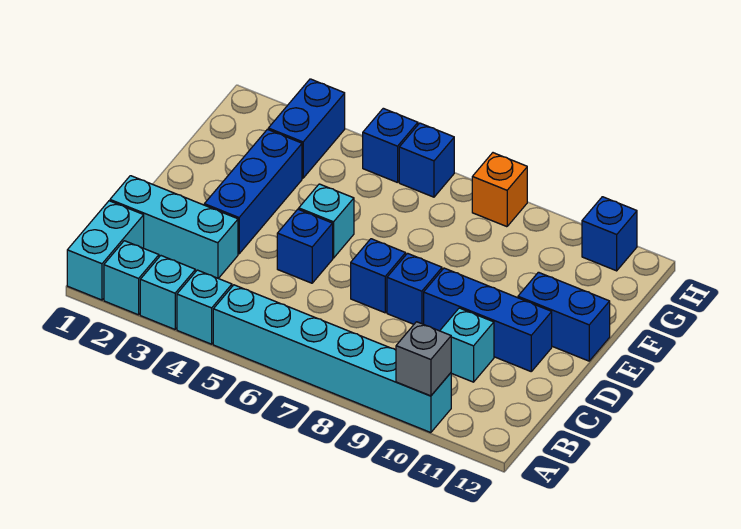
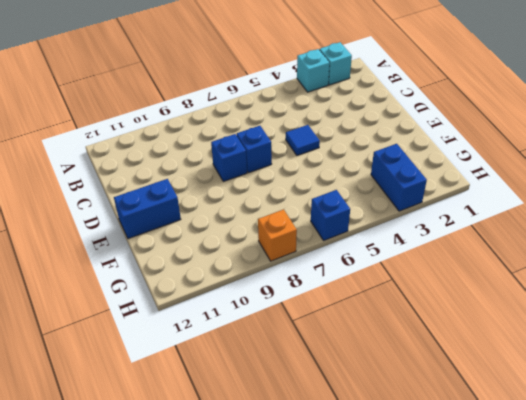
blue 1x1 tile [286,125,320,155] -> blue 1x1 brick [277,209,333,283]
none -> cyan 1x2 brick [67,201,144,300]
none -> cyan 1x1 brick [177,270,232,344]
none -> cyan 1x6 brick [213,285,451,433]

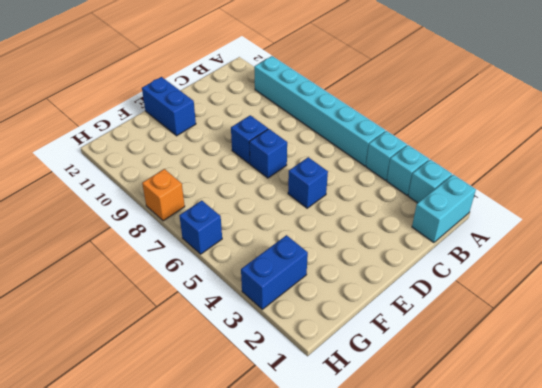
none -> cyan 1x3 brick [110,176,238,278]
none -> cyan 1x1 brick [440,308,494,382]
none -> blue 1x3 brick [204,129,302,254]

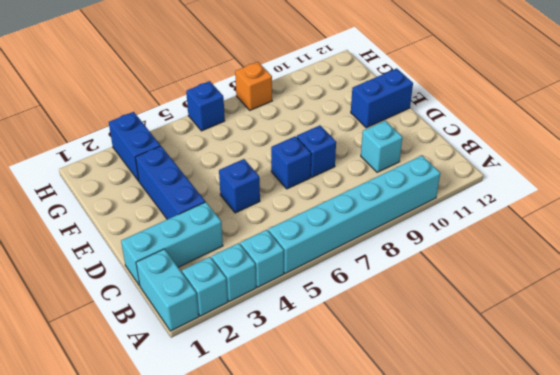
none -> blue 1x3 brick [424,268,552,371]
none -> cyan 1x1 brick [299,184,354,258]
none -> blue 1x1 brick [363,108,418,183]

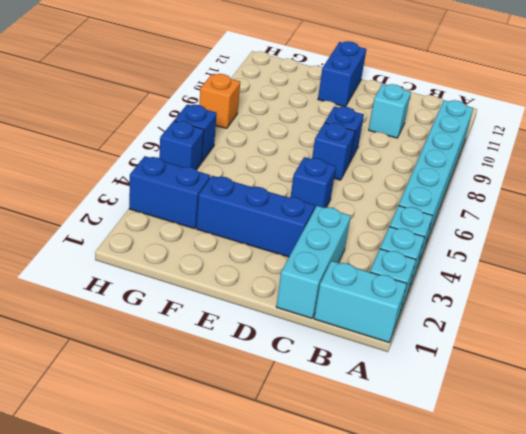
none -> blue 1x3 brick [424,268,552,371]
none -> cyan 1x1 brick [299,184,354,258]
none -> blue 1x1 brick [582,197,637,271]

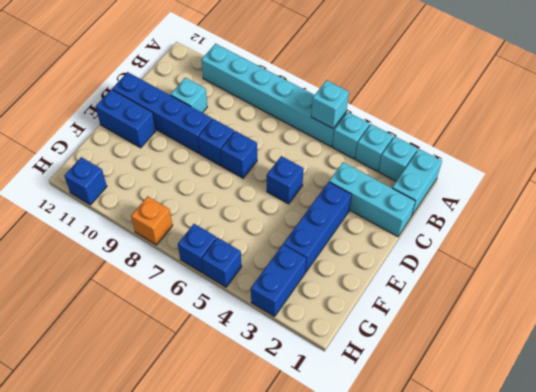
cyan 1x1 brick [311,80,349,128] -> cyan 1x1 brick moved to [299,184,354,258]
blue 1x4 brick [112,72,212,153] -> blue 1x3 brick [424,268,552,371]
none -> grey 1x1 brick [396,322,451,396]

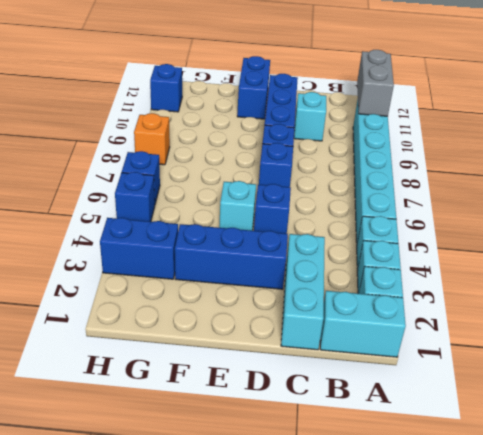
grey 1x2 brick [357,50,394,116] -> grey 1x1 brick [396,322,451,396]

